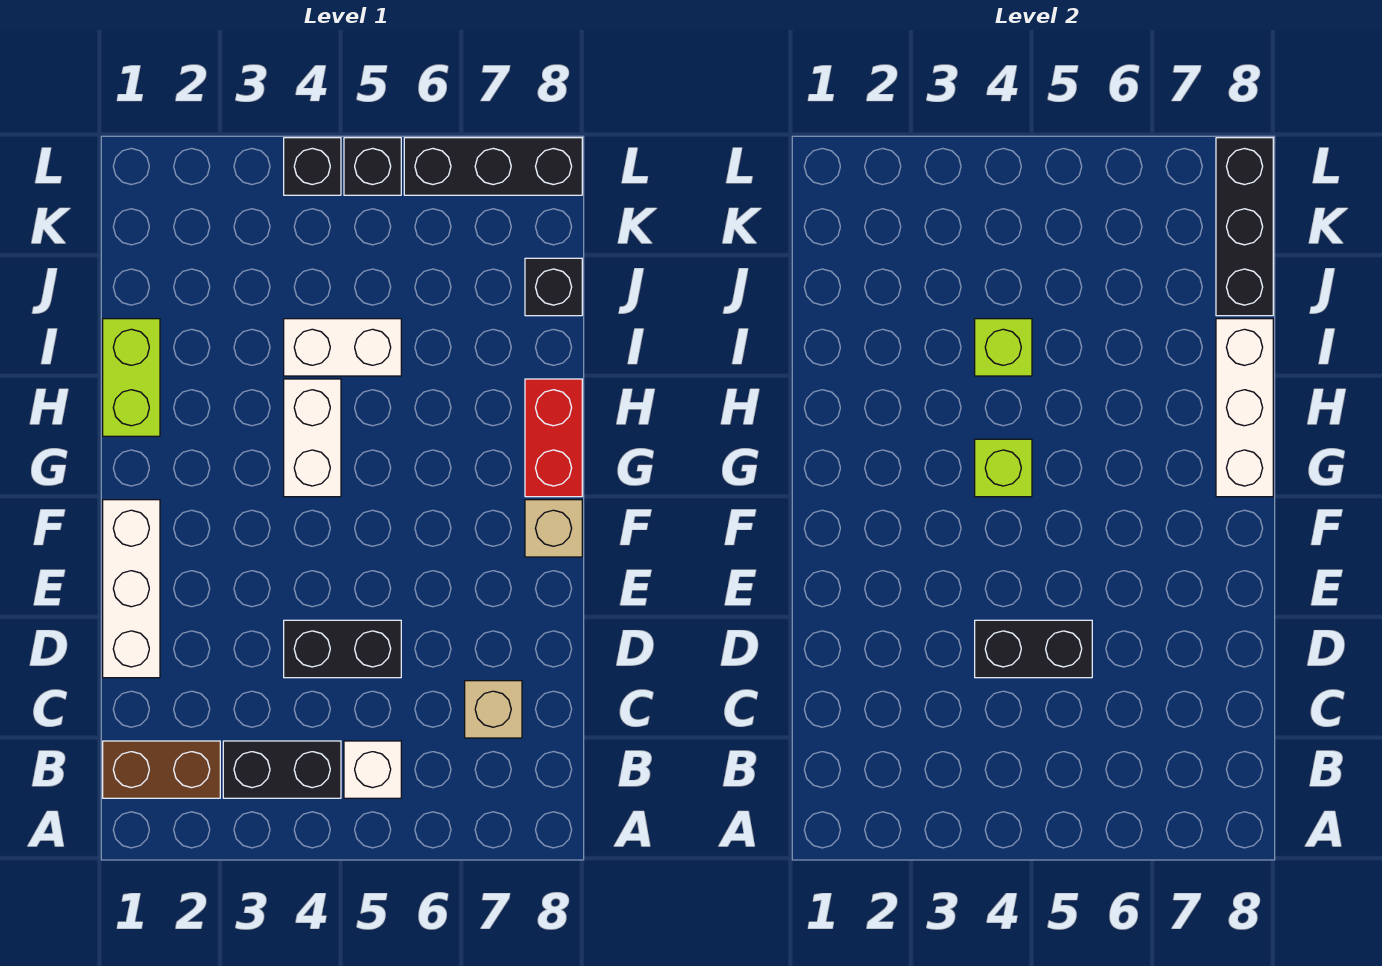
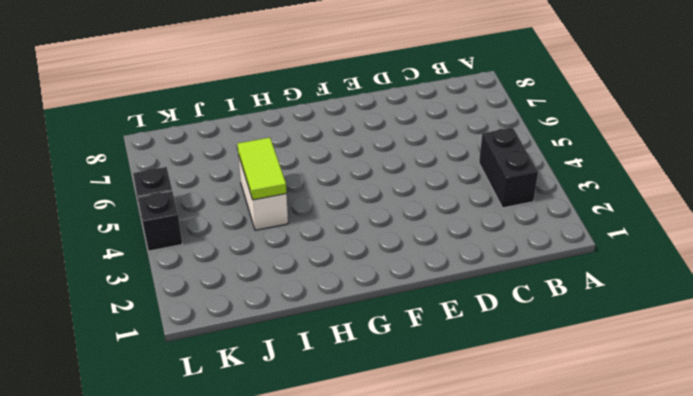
lime 1x2 tile [237,138,287,200] -> lime 1x1 brick [975,319,1032,376]
none -> brown 1x2 brick [103,741,220,798]
none -> white 1x1 brick [344,741,401,798]
none -> tan 1x1 brick [465,681,522,738]

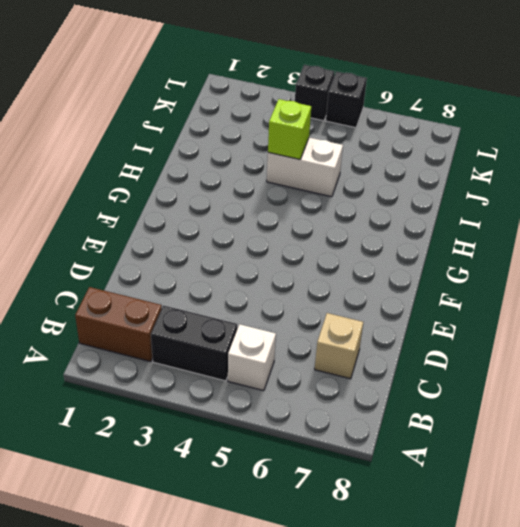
none -> white 1x3 brick [103,500,160,678]
none -> black 1x2 brick [284,620,401,678]
none -> tan 1x1 brick [525,500,582,557]

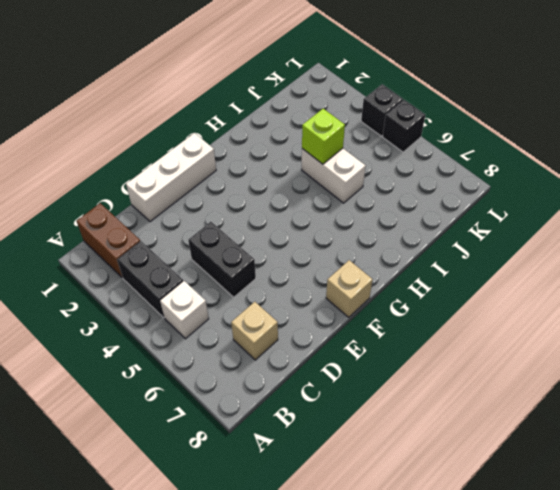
none -> white 1x2 brick [284,379,341,497]
none -> red 1x2 brick [525,379,582,497]
none -> lime 1x2 brick [103,319,160,436]

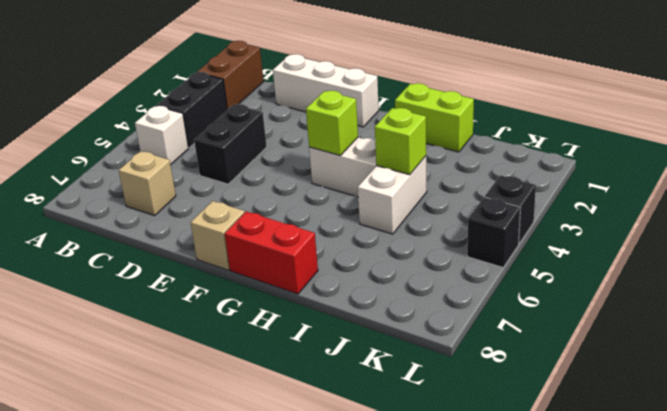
none -> black 1x1 brick [525,258,582,316]
none -> black 1x3 brick [404,138,582,195]
none -> black 1x2 brick [975,620,1092,678]

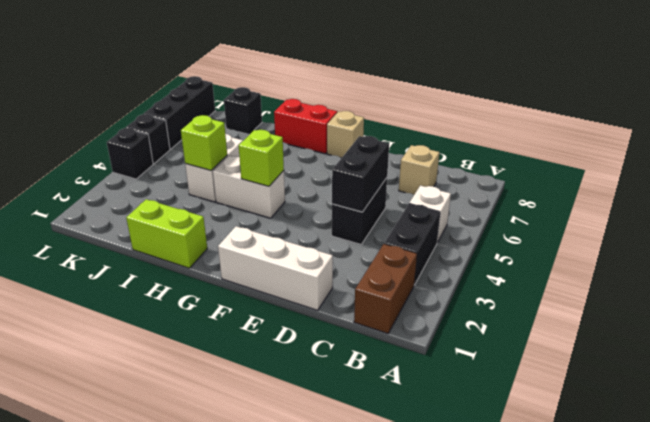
none -> white 1x3 brick [1216,319,1273,497]
none -> black 1x3 brick [1216,138,1273,316]

